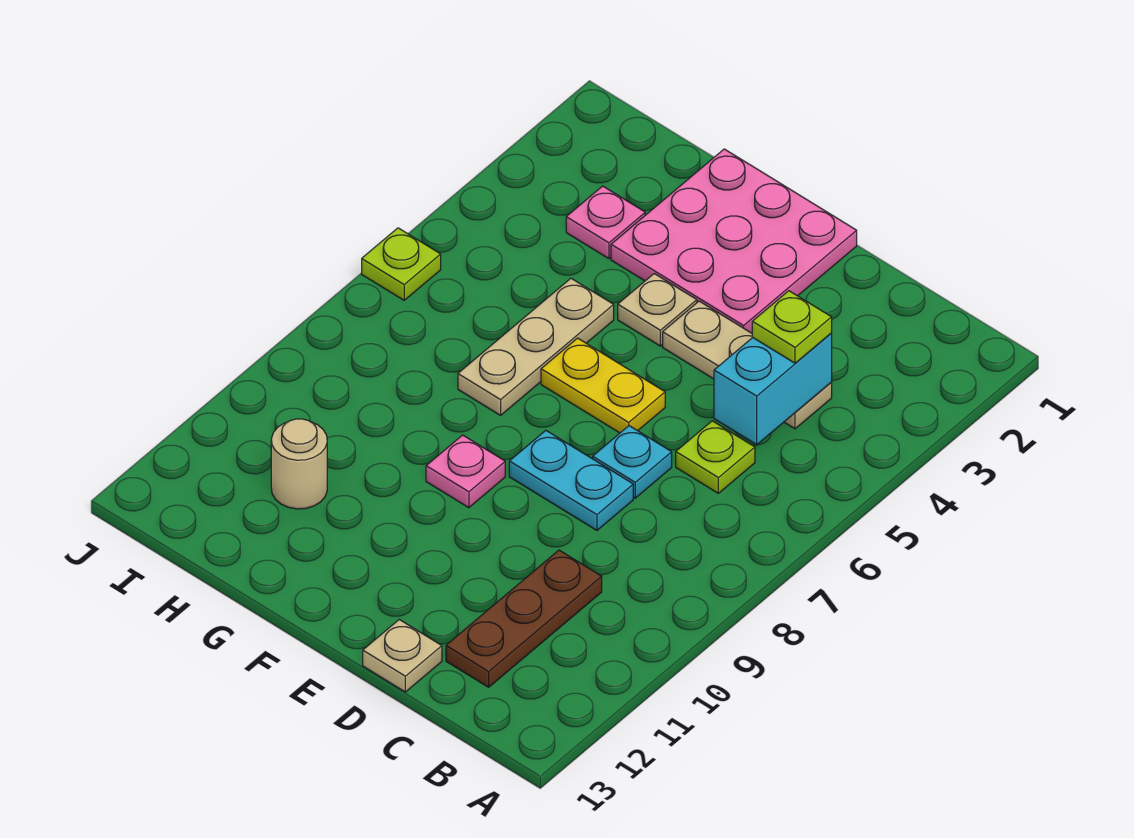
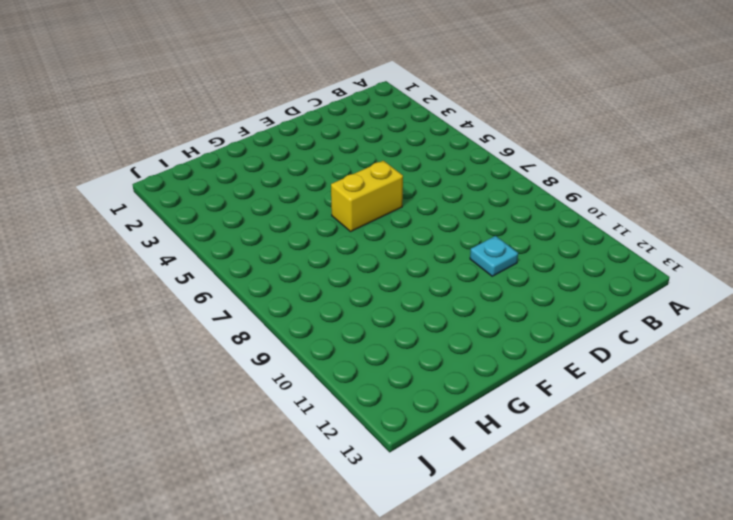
cyan 1x1 plate [470,236,518,276] -> cyan 1x1 plate moved to [593,426,672,498]
yellow 1x2 brick [331,161,403,232] -> yellow 1x2 plate [541,338,665,433]
none -> tan 1x3 plate [663,301,832,429]
none -> lime 1x1 plate [676,421,755,493]
none -> brown 1x3 plate [446,550,602,687]

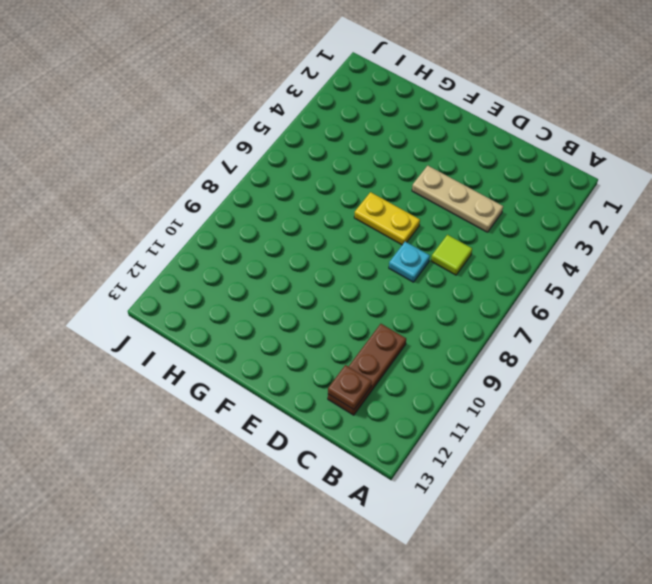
lime 1x1 tile [431,235,472,275] -> lime 1x1 plate [676,421,755,493]
brown 1x1 plate [328,365,372,410] -> none
none -> cyan 1x2 plate [509,431,633,530]
none -> tan 1x1 plate [363,620,442,692]
none -> pink 3x3 plate [611,149,857,333]

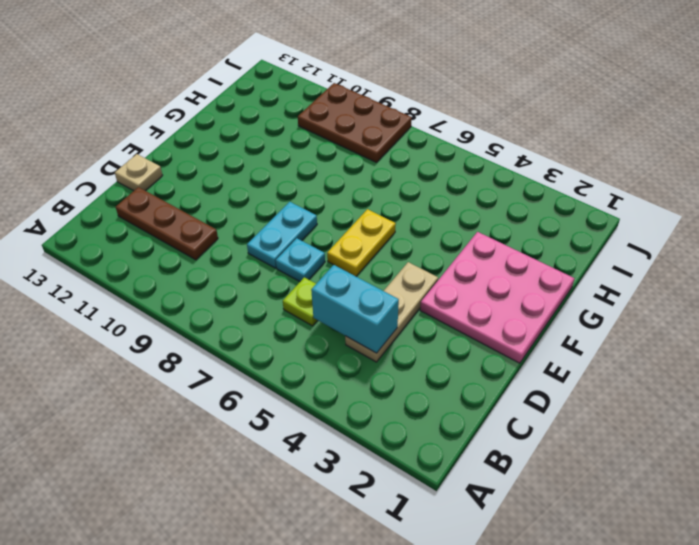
brown 2x3 plate [298,83,412,162] -> none
none -> tan 1x1 plate [618,274,697,346]
none -> pink 1x1 plate [426,435,505,508]
none -> tan 1x3 plate [458,278,614,415]

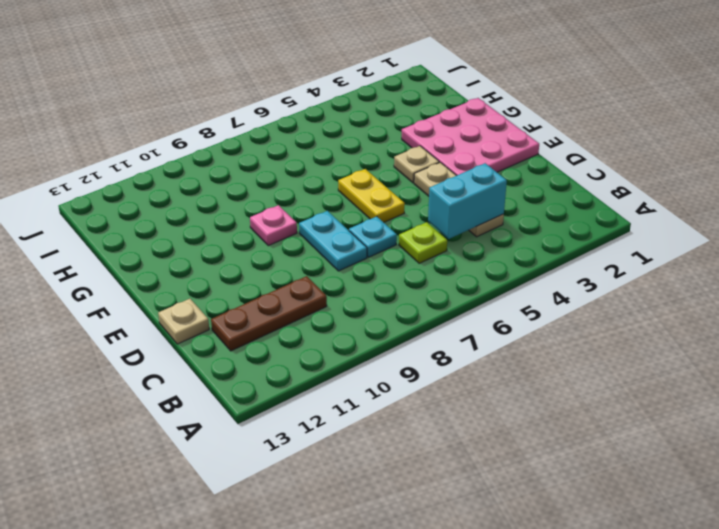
none -> tan 1x3 plate [458,278,614,415]
none -> pink 1x1 plate [566,186,645,259]
none -> tan 1x1 round brick [271,419,327,509]

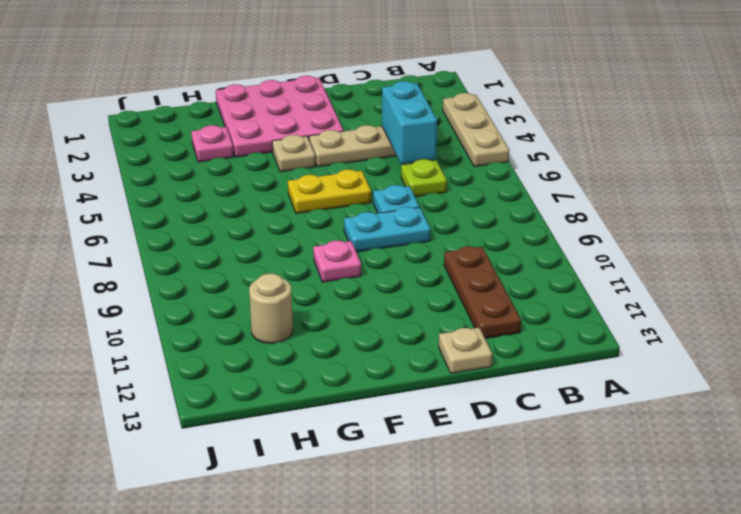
tan 1x3 plate [443,93,509,167] -> tan 1x3 plate moved to [458,278,614,415]
none -> lime 1x1 plate [362,228,441,300]
none -> lime 1x1 plate [752,291,832,363]

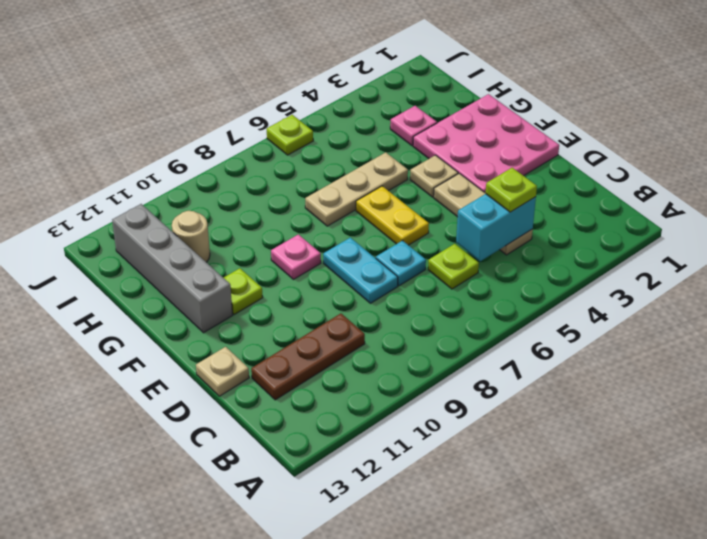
lime 1x1 plate [224,268,263,315] -> none
grey 1x4 brick [112,204,233,333] -> none

